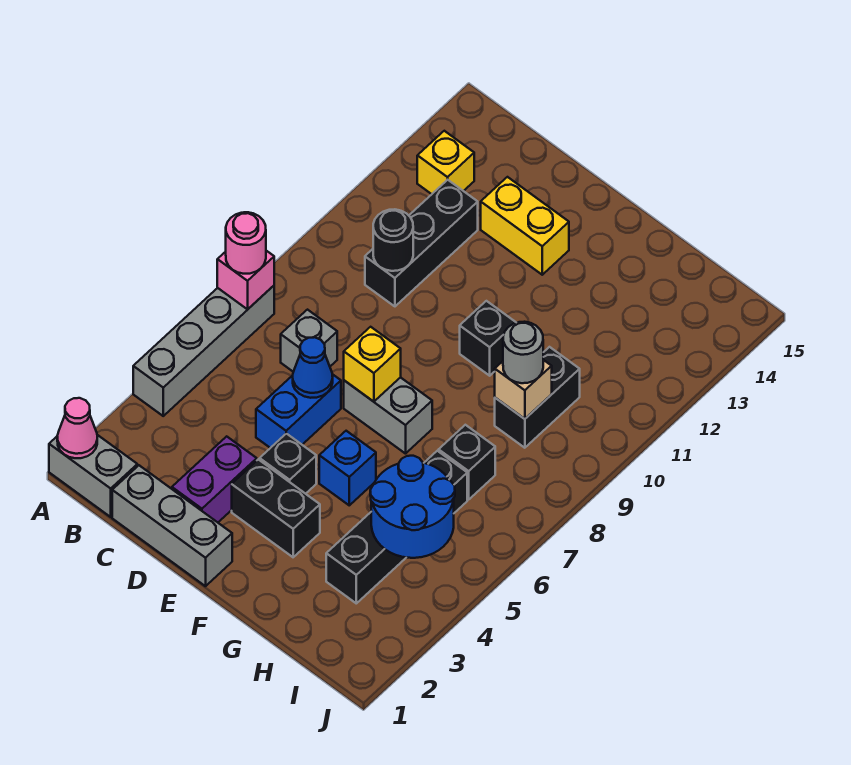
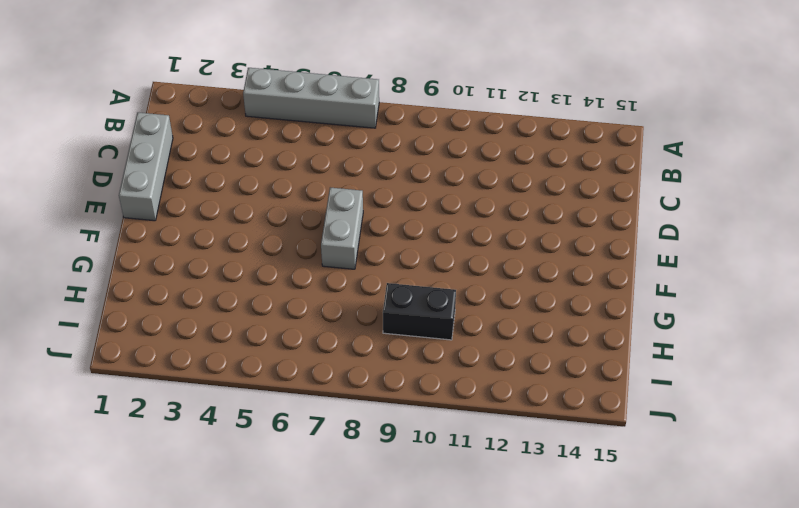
none -> grey 1x2 brick [49,435,137,517]
none -> yellow 1x1 brick [417,131,474,194]
none -> grey 1x1 brick [281,310,337,372]

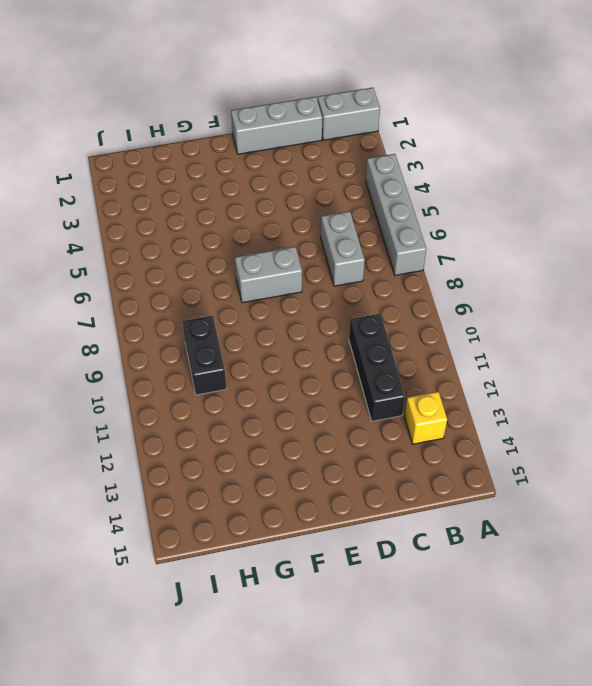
grey 1x2 brick [321,211,365,286] -> grey 1x1 brick [281,310,337,372]
none -> purple 1x2 brick [172,436,257,522]
none -> blue 1x2 brick [256,374,341,448]
none -> yellow 1x2 brick [481,177,569,275]

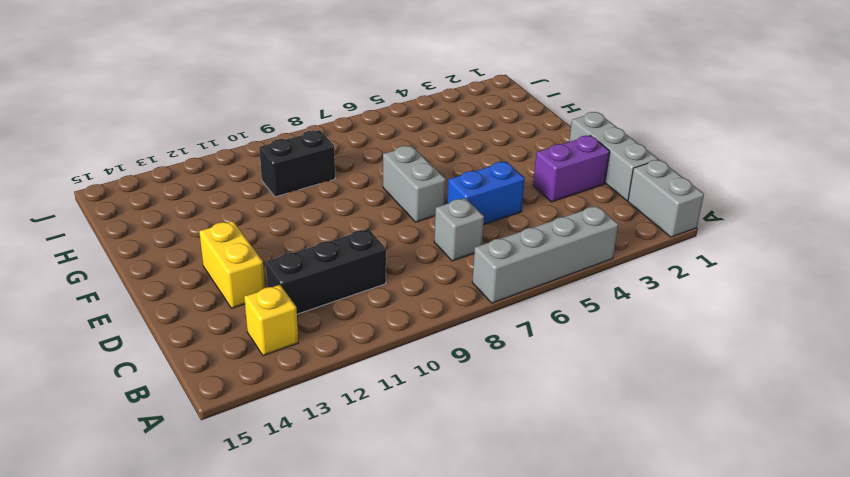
none -> black 1x2 brick [232,459,320,557]
none -> black 1x1 brick [260,433,316,494]
none -> blue 1x1 brick [319,431,376,505]

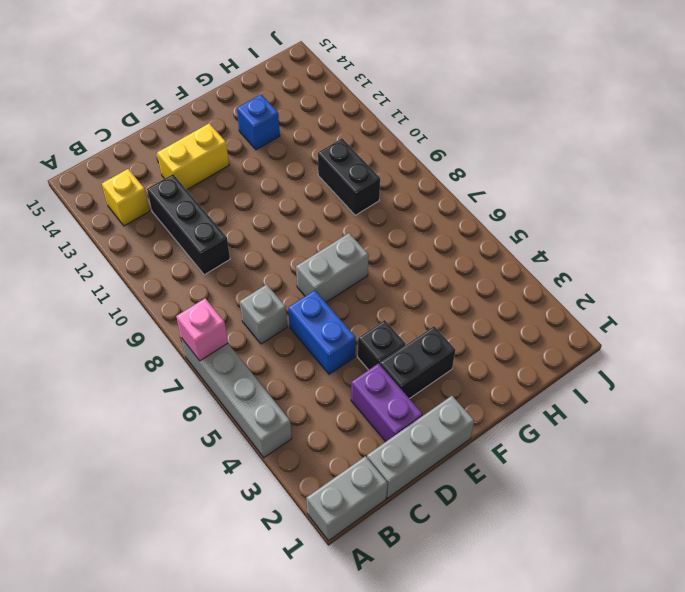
blue 1x1 brick [237,94,280,150] -> blue 1x1 brick moved to [319,431,376,505]
none -> black 1x1 brick [460,301,516,376]
none -> black 1x4 brick [326,451,467,603]
none -> black 1x1 brick [439,425,495,500]

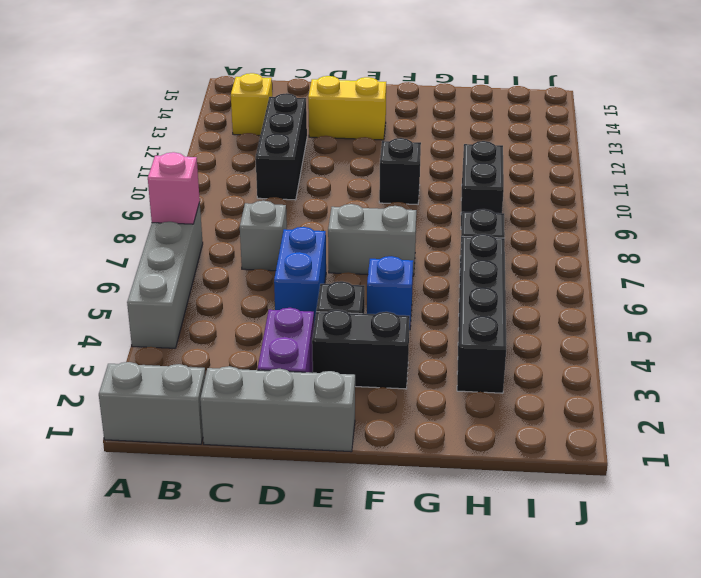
none -> pink 1x1 cone [57,398,97,458]
none -> black 1x1 round brick [373,209,413,271]
none -> blue 1x1 cone [293,337,333,398]

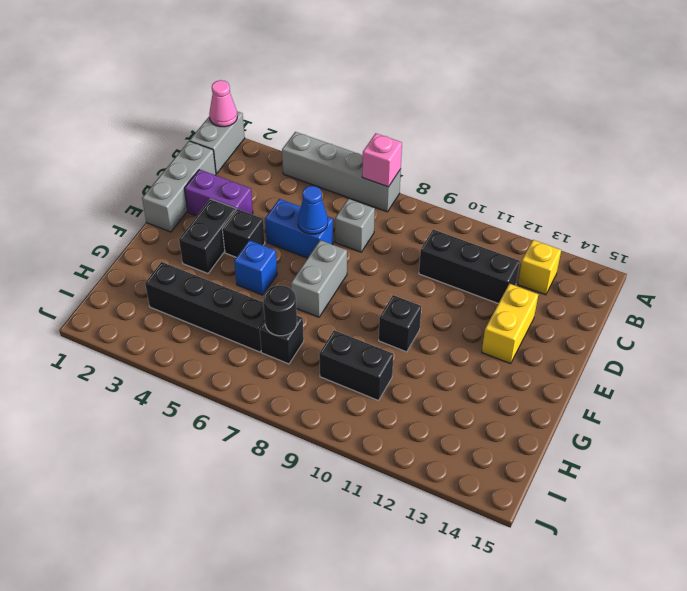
black 1x1 round brick [263,286,297,336] -> black 1x1 round brick moved to [373,209,413,271]
none -> yellow 1x1 brick [344,327,401,402]
none -> blue 2x2 round brick [370,456,455,558]
none -> tan 1x1 brick [495,360,552,419]

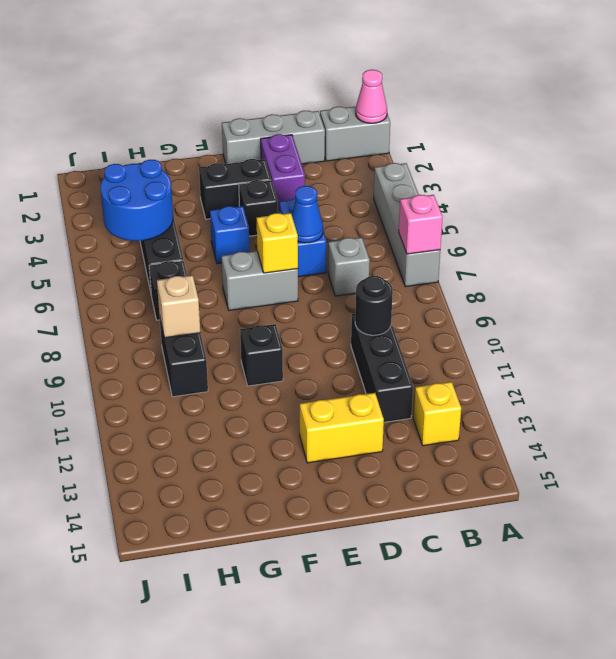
none -> pink 1x1 round brick [226,212,266,274]
none -> grey 1x1 round brick [503,322,543,383]

